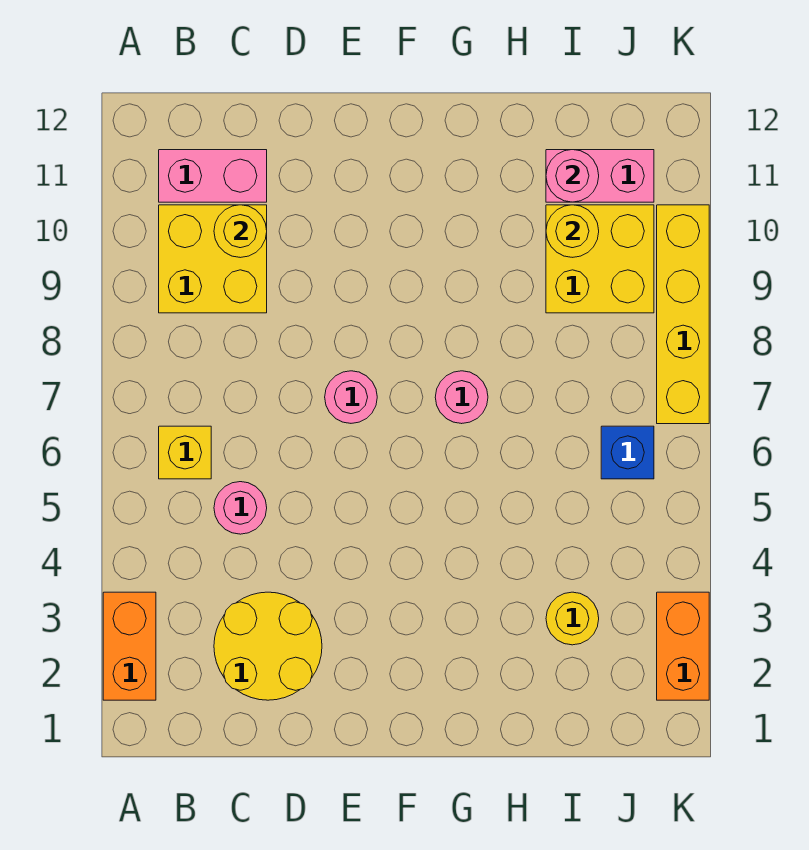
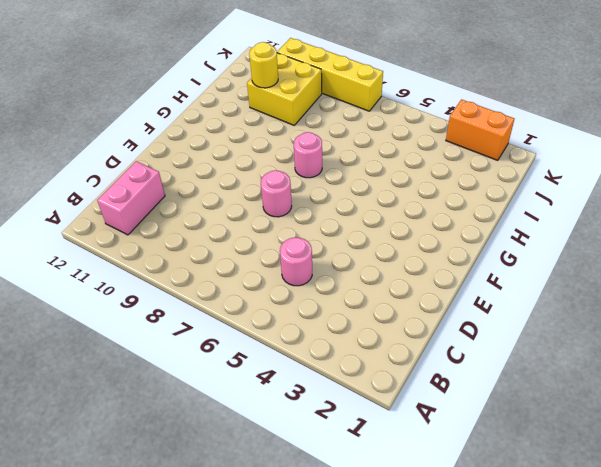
none -> orange 1x2 brick [103,592,156,700]
none -> yellow 1x1 brick [159,426,211,479]
none -> yellow 2x2 brick [159,205,267,313]

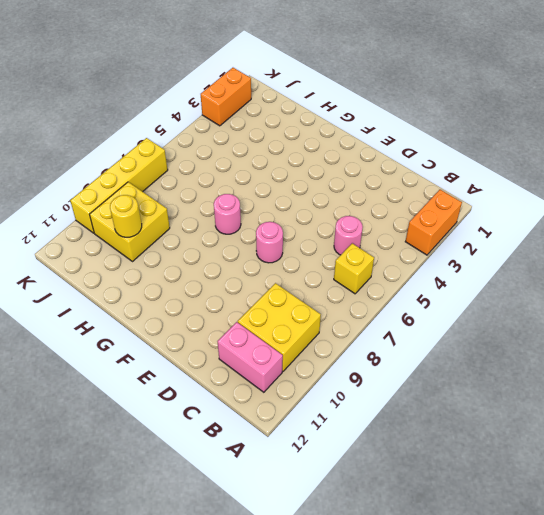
none -> yellow 2x2 round brick [214,592,322,700]
none -> yellow 1x1 round brick [546,592,599,645]
none -> pink 1x2 brick [546,150,654,202]

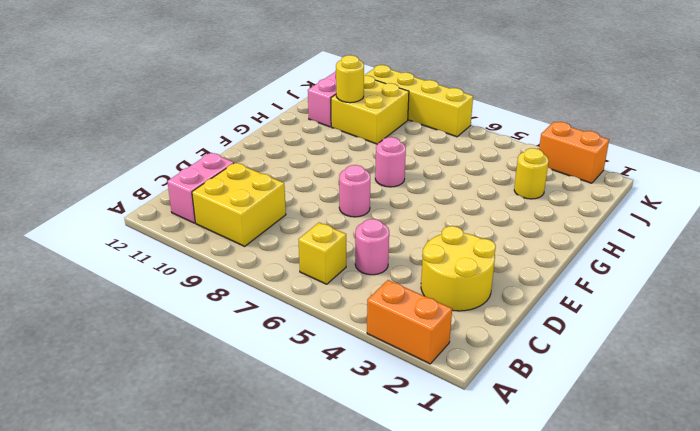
none -> blue 1x1 brick [601,426,654,479]
none -> yellow 1x1 round brick [214,205,267,258]
none -> pink 1x1 round brick [546,150,599,202]

